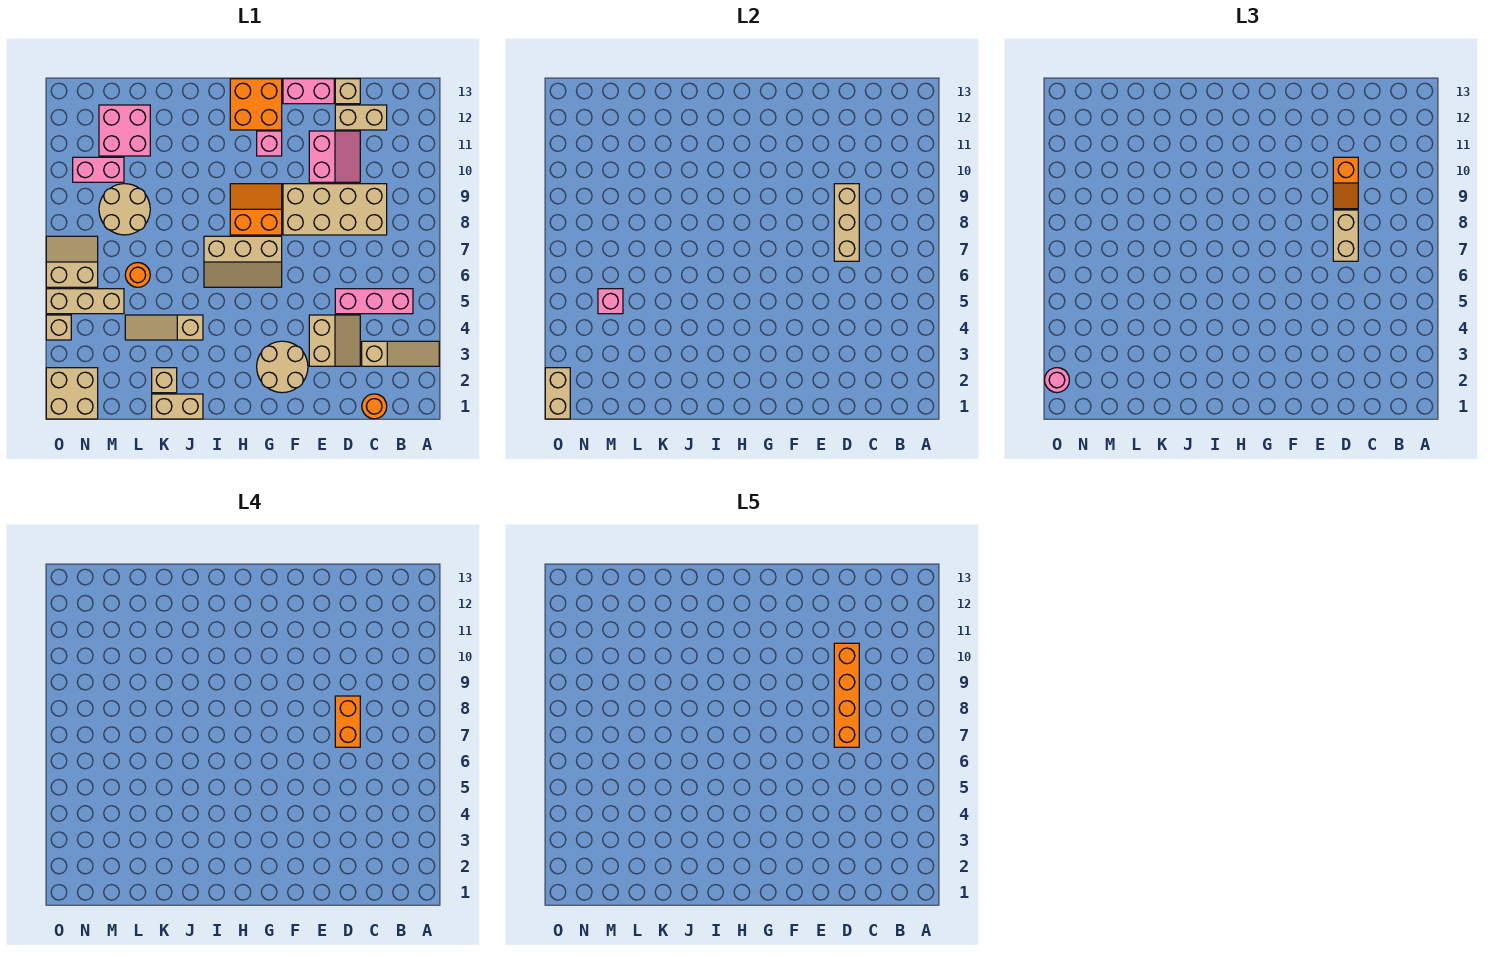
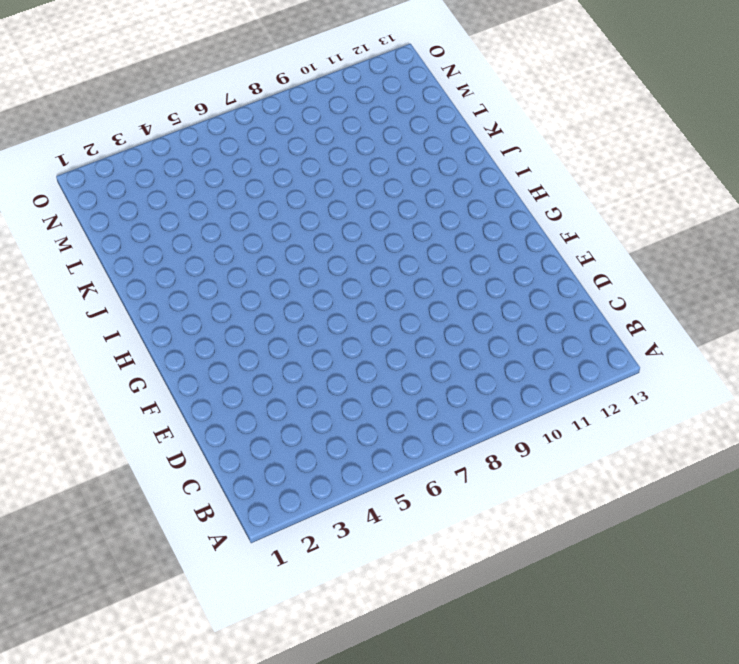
none -> tan 1x3 slope [362,341,439,366]
none -> pink 1x3 brick [335,289,413,314]
none -> orange 1x1 round brick [362,394,387,419]
none -> tan 2x4 brick [283,184,387,235]

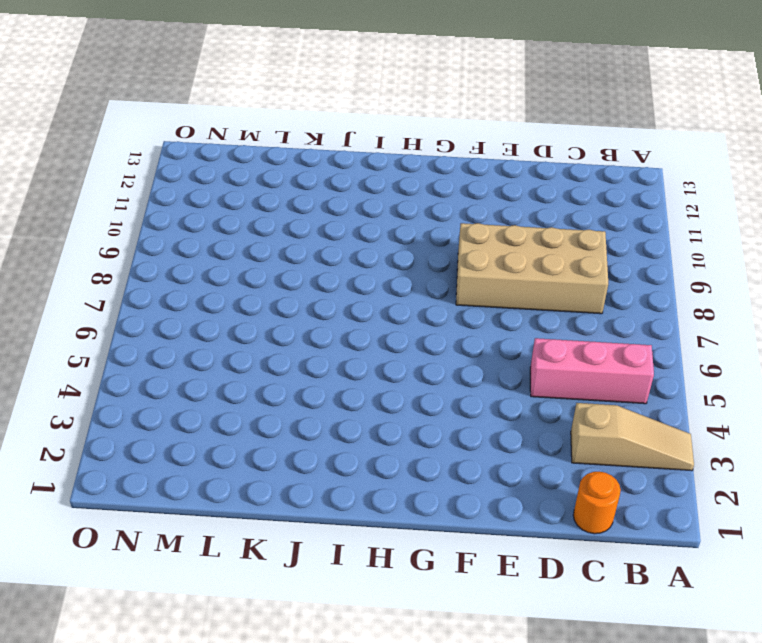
none -> tan 1x2 brick [335,105,387,130]
none -> tan 2x2 slope [309,315,360,366]
none -> pink 2x2 slope [309,131,360,182]
none -> tan 1x1 brick [335,79,360,104]

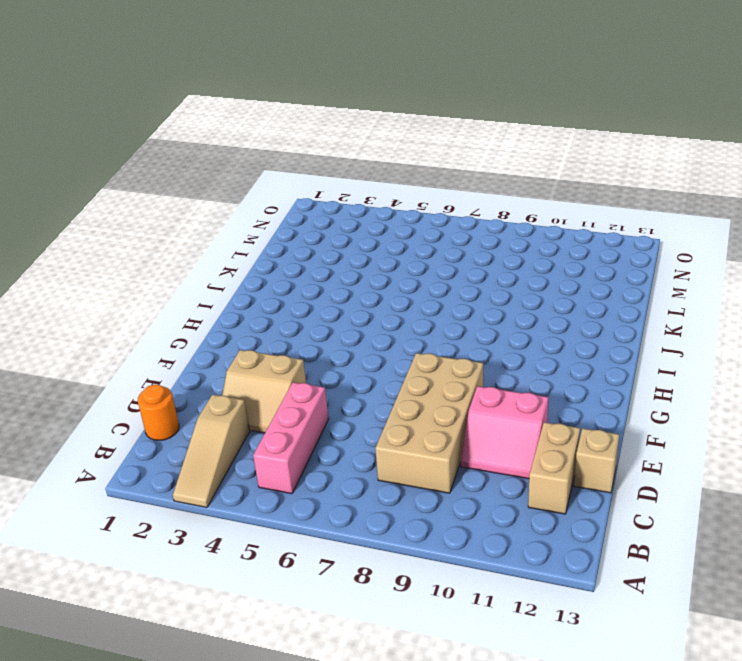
none -> pink 1x2 brick [283,79,334,104]
none -> tan 2x2 round brick [257,341,308,393]
none -> tan 2x3 slope [204,236,282,287]
none -> orange 2x2 slope [230,184,282,235]

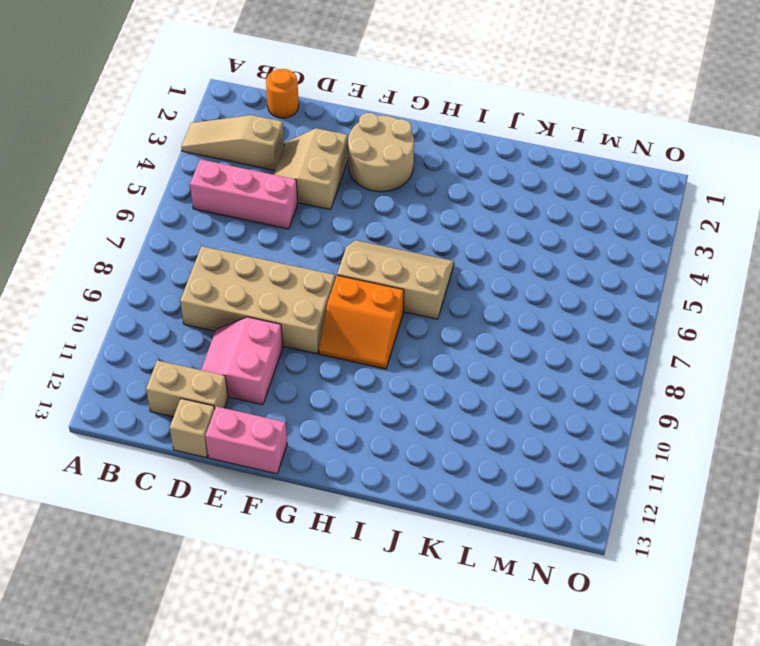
none -> pink 1x1 brick [257,131,282,156]
none -> orange 2x2 brick [230,79,282,130]
none -> tan 1x2 brick [152,394,203,419]
none -> tan 1x3 slope [125,315,203,340]

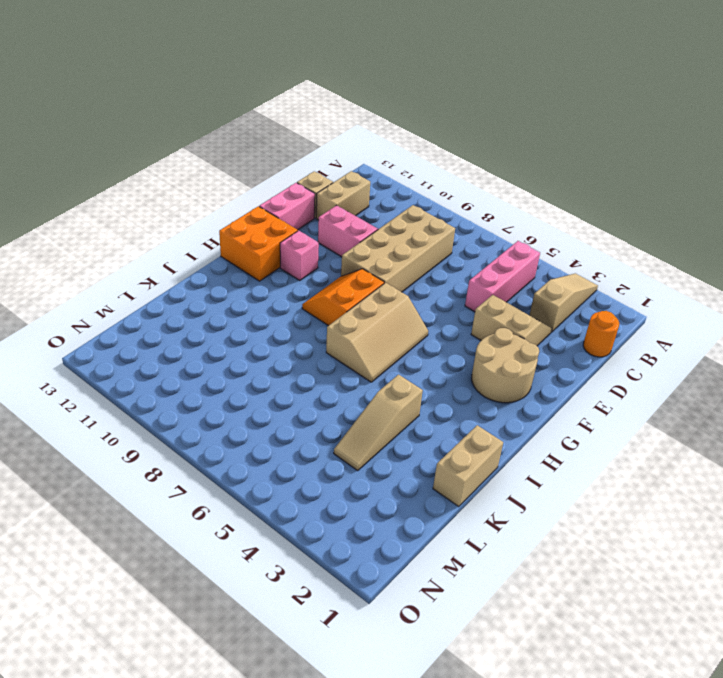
none -> tan 1x1 brick [152,368,177,393]
none -> orange 1x1 round brick [125,263,150,287]
none -> tan 2x2 round brick [99,184,150,235]
none -> pink 2x2 brick [99,105,150,156]

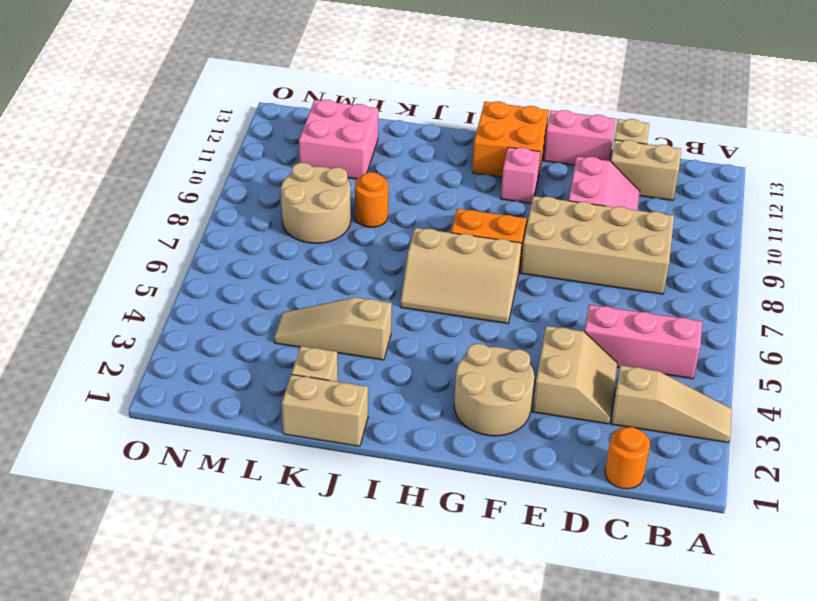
orange 1x1 round brick [355,172,388,227] -> orange 1x1 round brick moved to [125,263,150,287]
none -> tan 1x3 brick [46,289,124,314]
none -> pink 1x2 brick [73,157,124,182]
none -> tan 2x2 brick [46,368,98,419]
none -> tan 2x2 slope [46,236,98,287]

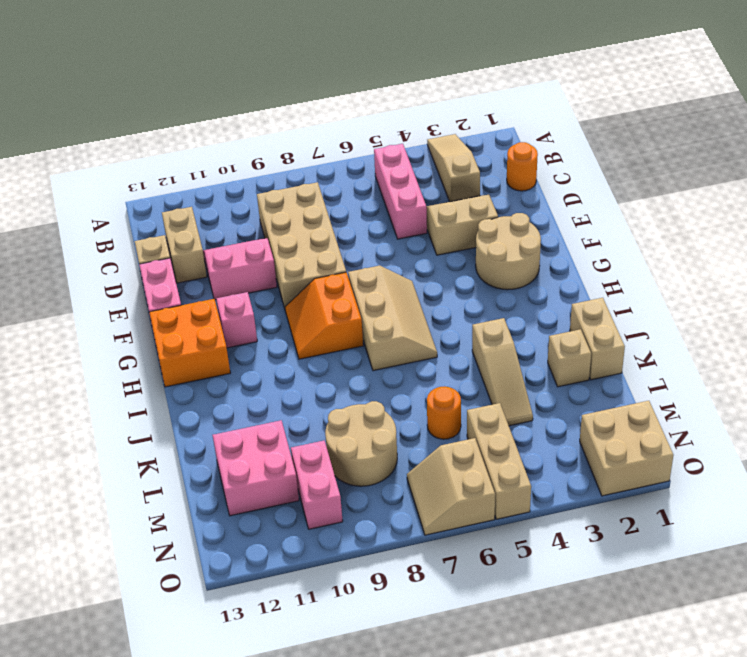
none -> tan 1x1 brick [46,315,71,340]
none -> tan 1x3 brick [834,184,859,261]
none -> pink 1x1 brick [598,289,623,314]
none -> tan 1x2 brick [545,368,570,419]

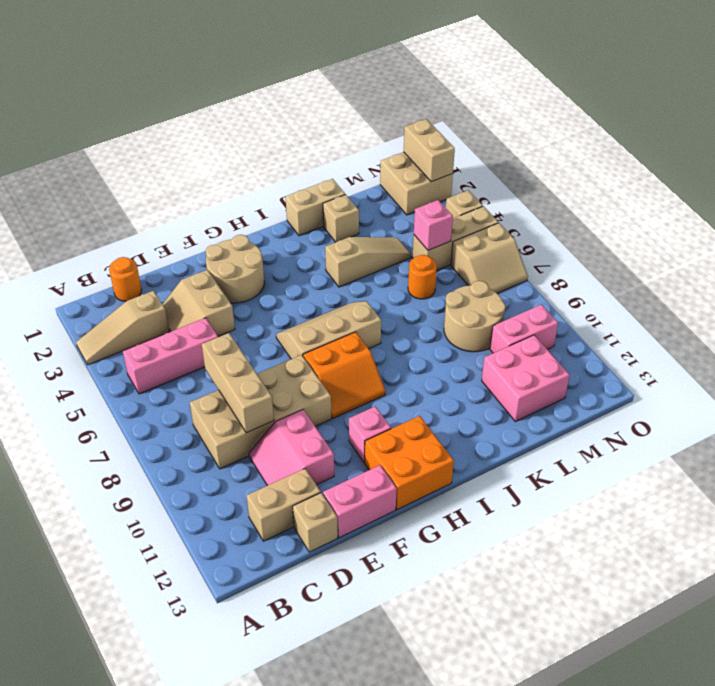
none -> tan 1x2 brick [1333,210,1358,261]
none -> orange 1x2 slope [1333,157,1358,209]
none -> pink 1x1 round brick [1045,368,1069,393]
none -> orange 1x2 brick [335,696,360,747]

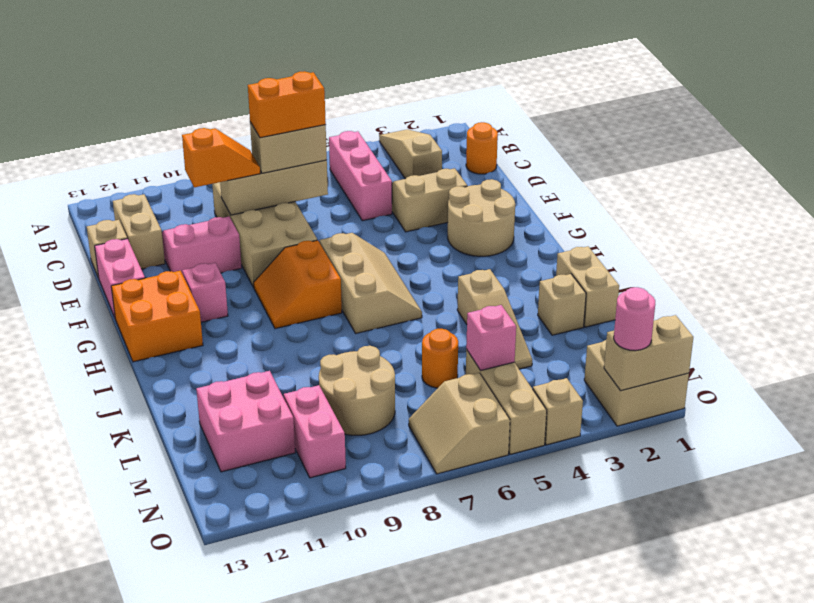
none -> orange 1x4 brick [834,643,859,747]

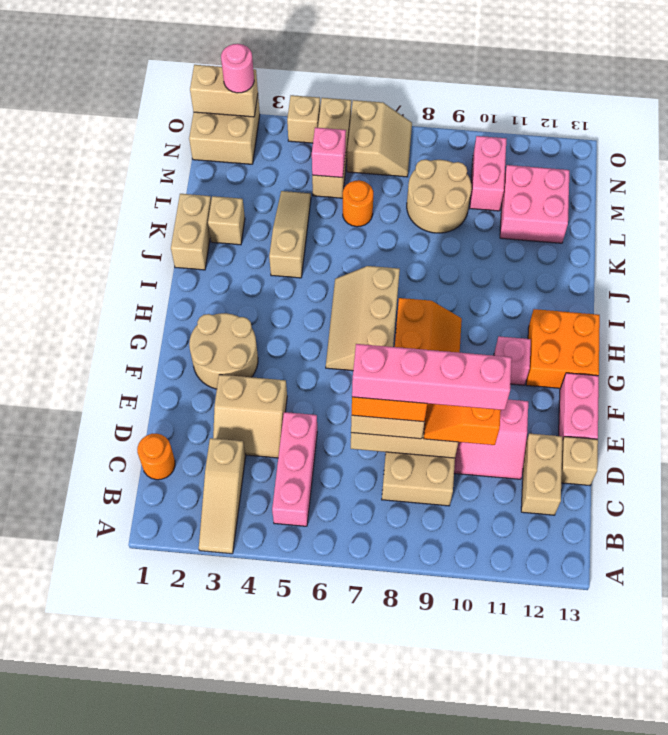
pink 1x4 brick [352,344,512,410] -> orange 1x4 brick [834,643,859,747]

